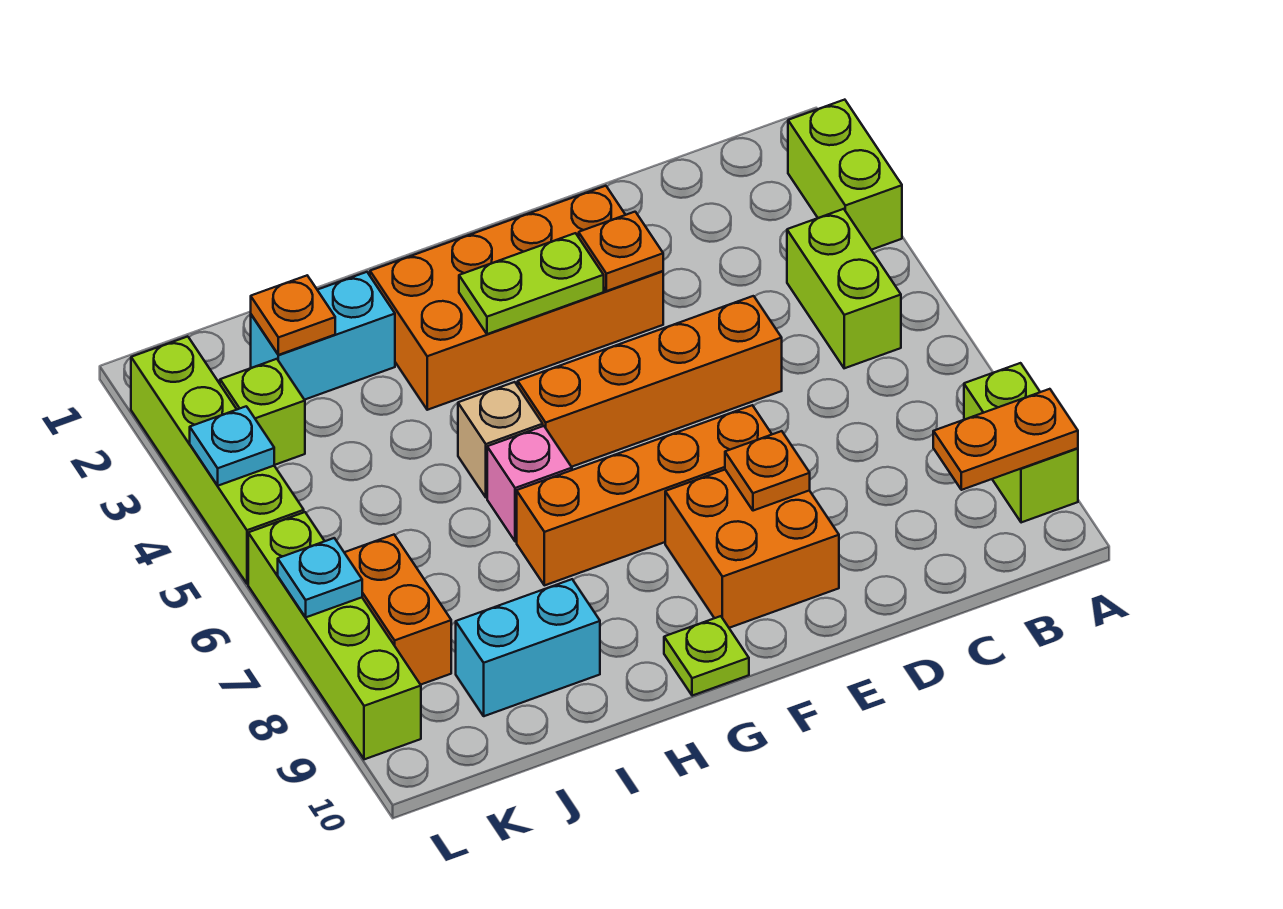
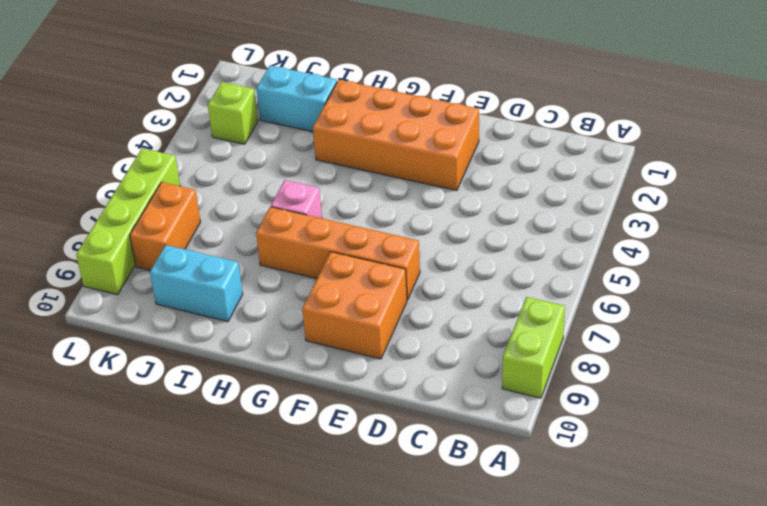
none -> lime 1x2 brick [788,100,902,250]
none -> lime 1x2 brick [787,209,901,368]
none -> orange 1x4 brick [518,296,782,467]

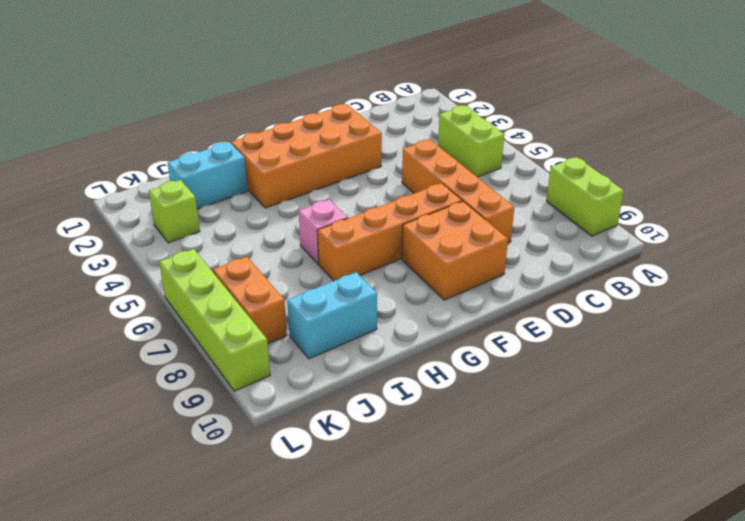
orange 1x4 brick [402,139,514,243] -> orange 1x4 brick turned to [518,296,782,467]
none -> lime 1x2 brick [788,100,902,250]
none -> lime 1x1 plate [664,616,749,696]
none -> tan 1x1 brick [458,382,543,498]

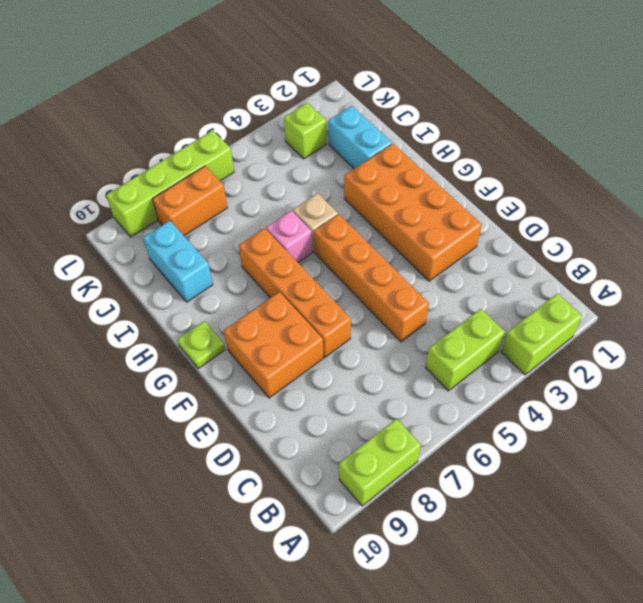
none -> lime 1x4 brick [131,337,304,584]
none -> orange 1x2 plate [933,389,1078,490]
none -> orange 1x1 plate [579,212,663,291]

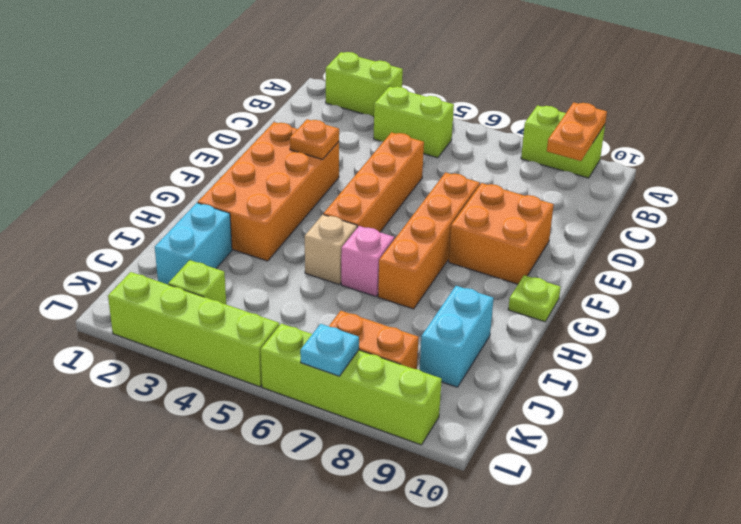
none -> orange 1x1 plate [725,431,810,511]
none -> lime 1x2 plate [459,233,604,334]
none -> orange 1x1 plate [251,276,335,355]

